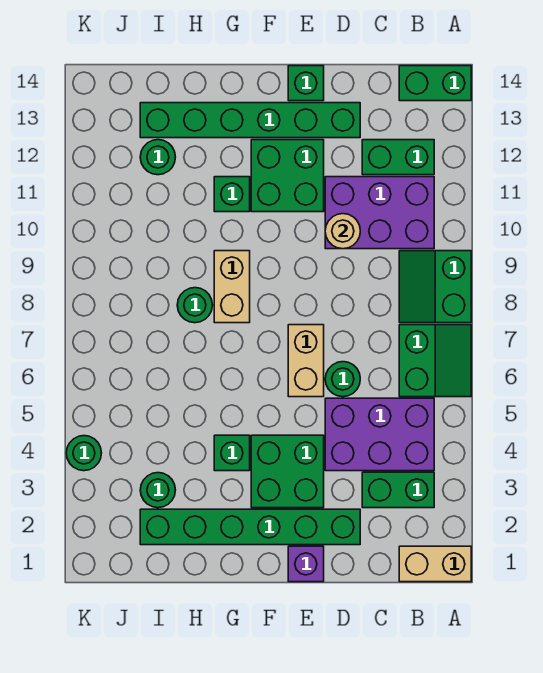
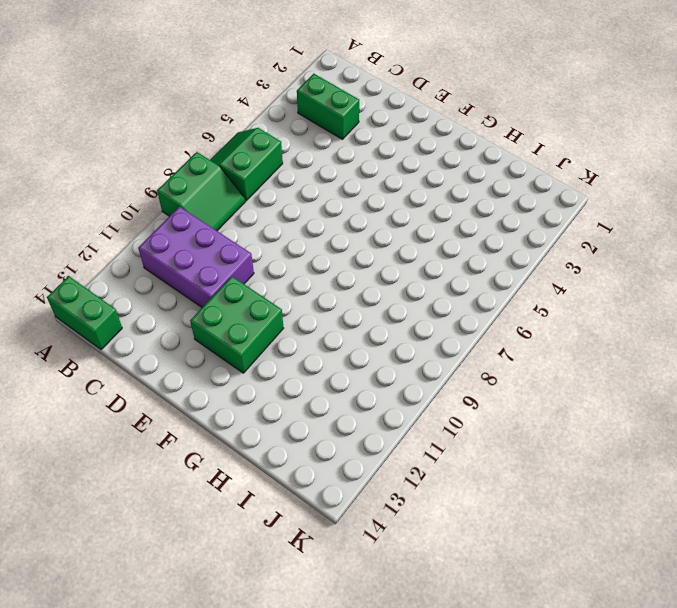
none -> tan 1x2 brick [399,546,471,582]
none -> purple 2x3 brick [325,398,434,471]
none -> green 1x2 brick [362,140,434,175]

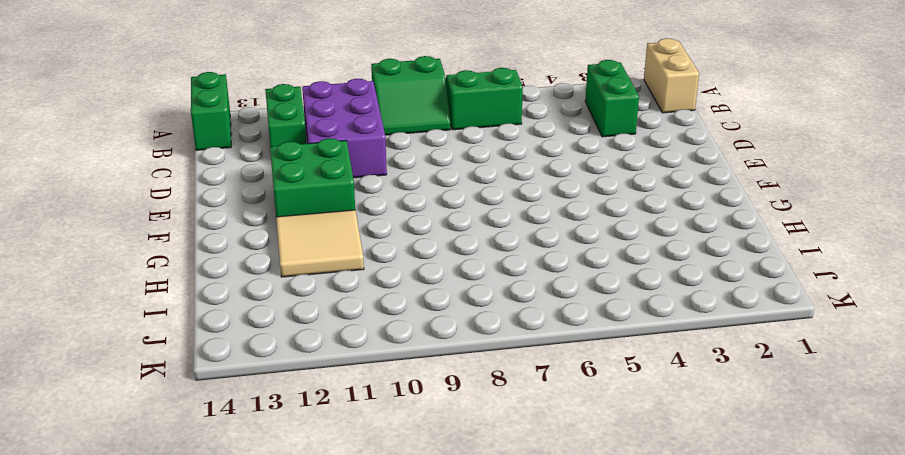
tan 2x2 tile [276,210,364,277] -> green 1x1 brick [214,177,250,212]
none -> purple 2x3 brick [325,398,434,471]
none -> green 1x6 brick [140,509,360,545]
none -> green 1x1 round brick [325,362,360,397]

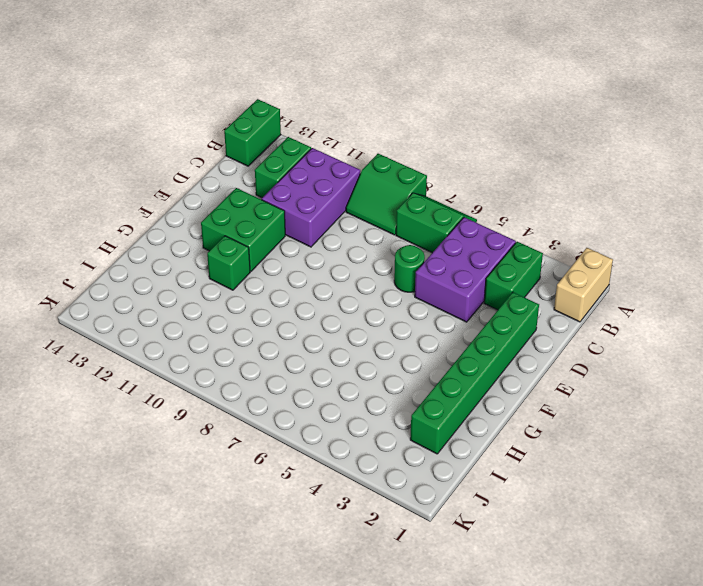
none -> green 1x6 brick [140,103,360,138]
none -> purple 1x1 brick [288,546,324,582]
none -> green 2x2 brick [251,435,324,508]

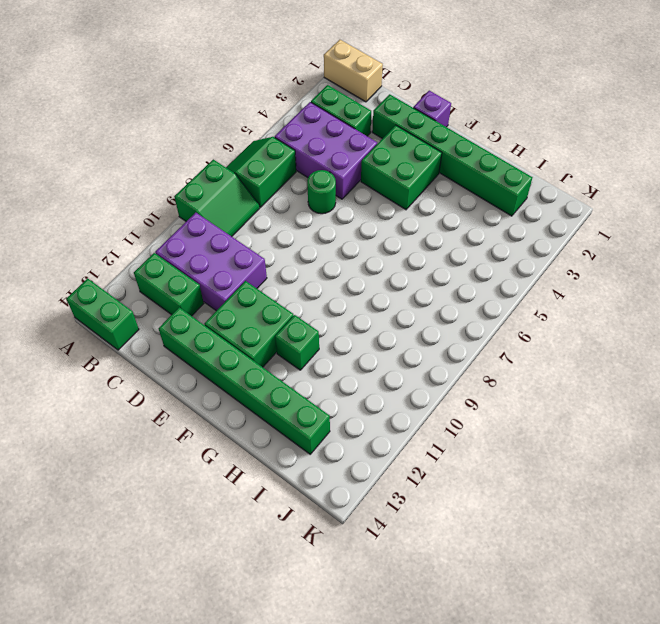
none -> tan 1x2 brick [288,325,324,397]
none -> green 1x1 brick [288,66,324,101]
none -> green 1x1 brick [214,435,250,471]

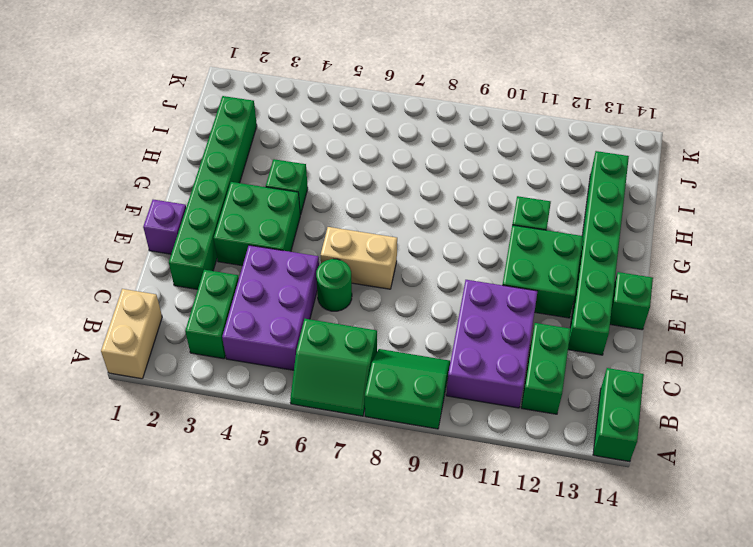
none -> tan 1x2 brick [214,251,250,323]
none -> green 1x1 round brick [177,288,212,323]
none -> green 1x1 round brick [140,473,175,508]

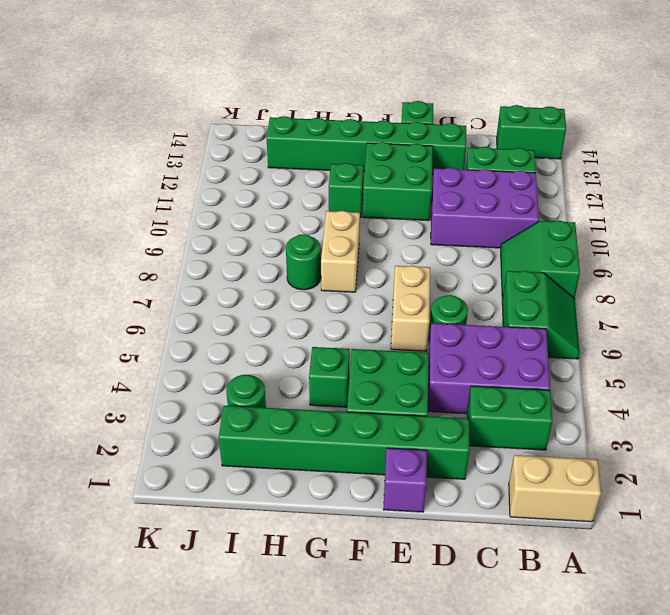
none -> green 1x1 round brick [140,140,175,175]
none -> green 1x1 round brick [66,436,101,471]
none -> tan 1x1 round brick [325,214,360,249]

